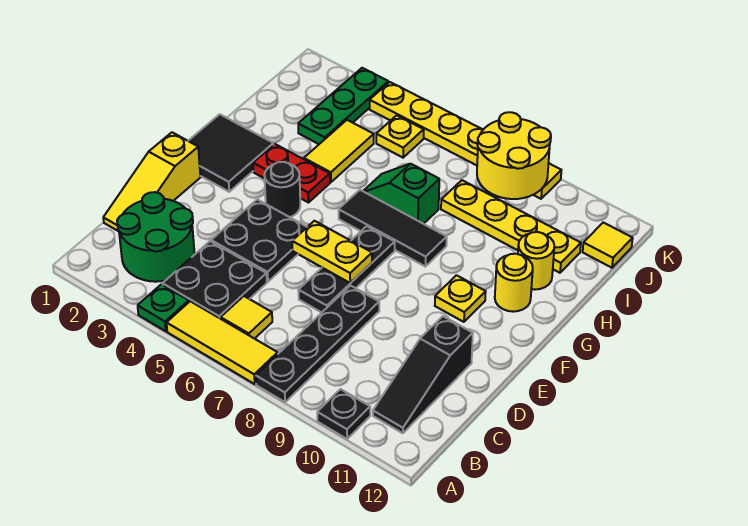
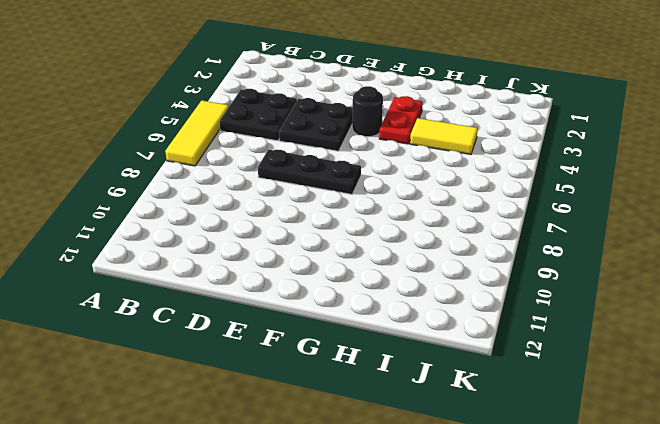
none -> green 1x1 plate [138,284,189,331]
none -> black 1x4 plate [256,286,379,402]
none -> black 1x1 plate [317,389,370,439]

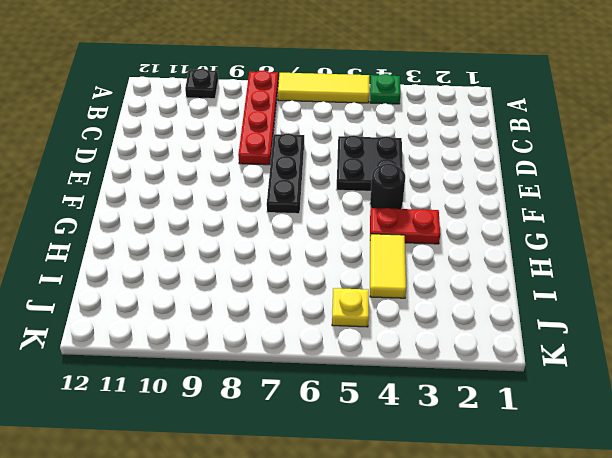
red 1x4 plate [238,70,278,165] -> black 1x4 plate [256,286,379,402]
none -> green 2x2 round brick [117,192,194,282]
none -> black 2x2 plate [163,241,267,319]
none -> yellow 1x1 tile [221,296,272,339]

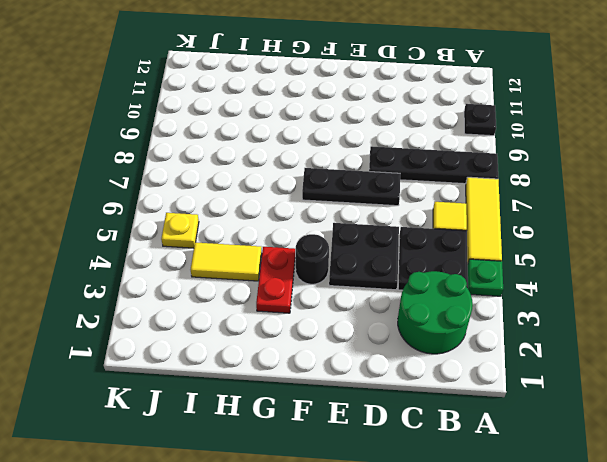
none -> black 1x3 slope [373,316,473,433]
none -> yellow 1x3 slope [103,132,200,231]
none -> black 2x2 tile [189,114,273,192]

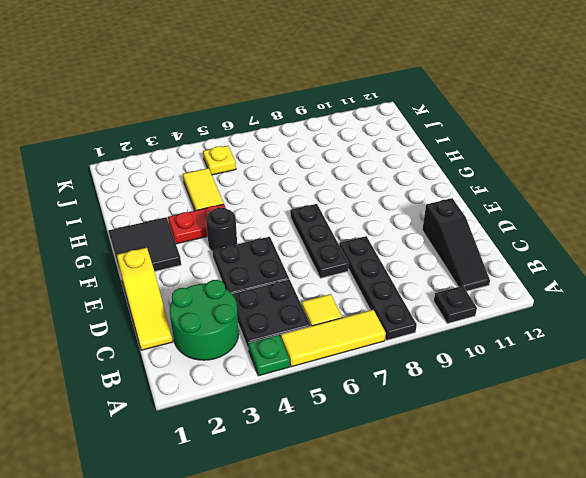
none -> yellow 1x1 plate [435,275,486,322]
none -> black 1x3 tile [339,190,447,266]
none -> yellow 1x1 round brick [495,254,533,312]

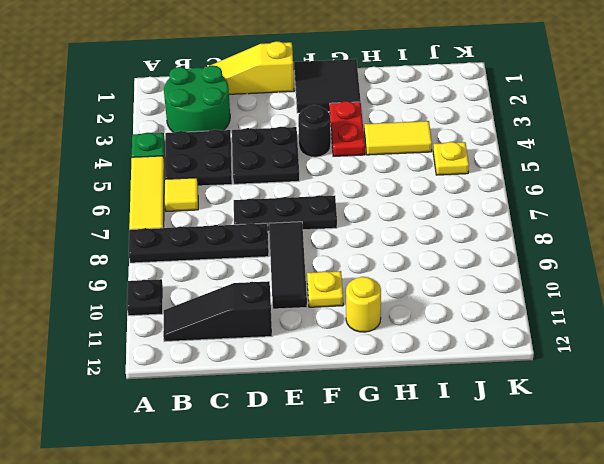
black 1x3 tile [269,222,307,309] -> black 1x3 tile moved to [339,190,447,266]
none -> green 1x2 slope [363,164,439,224]
none -> yellow 1x1 round brick [518,232,554,290]
none -> green 1x3 plate [298,68,388,144]

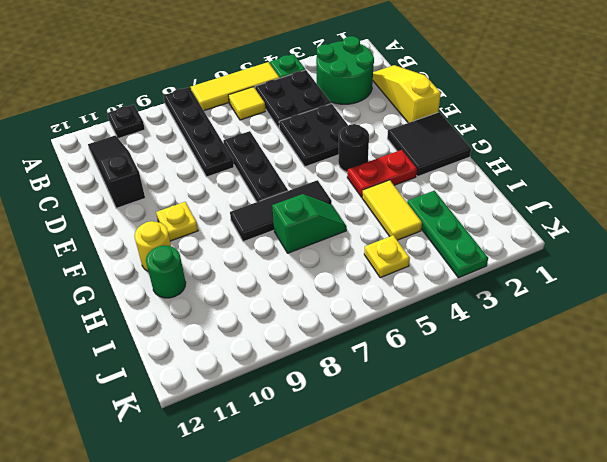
green 1x1 round brick [146,246,186,298] -> yellow 1x1 round brick [518,232,554,290]
none -> yellow 1x4 plate [441,180,581,273]
none -> yellow 1x1 tile [583,222,633,268]
none -> yellow 1x6 plate [370,82,561,199]

